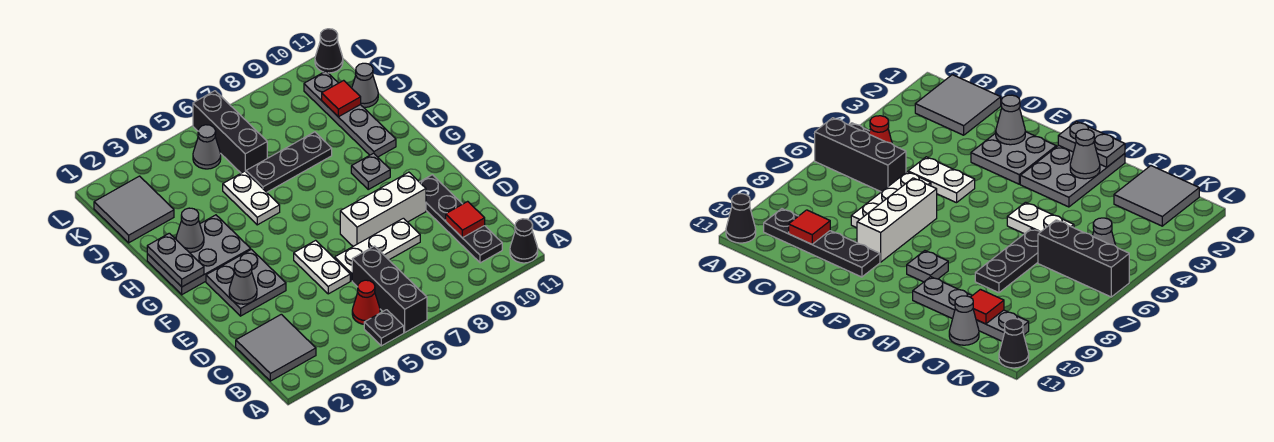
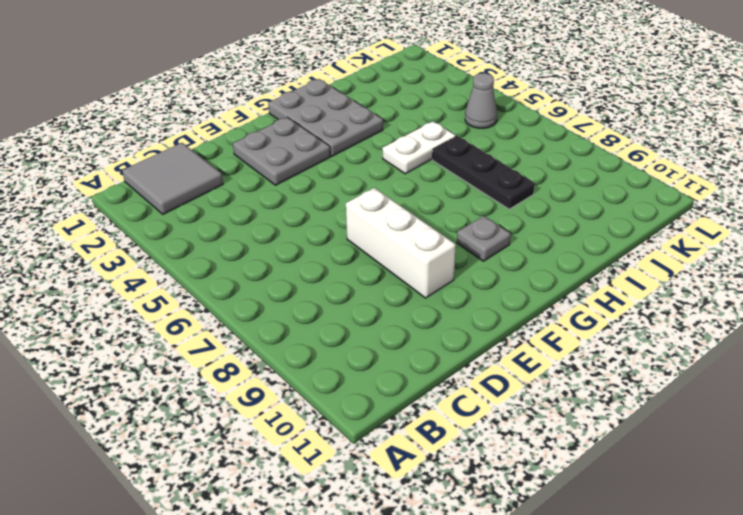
none -> black 1x1 plate [364,310,404,346]
none -> black 1x3 brick [352,246,427,332]
none -> black 1x1 cone [510,219,538,263]

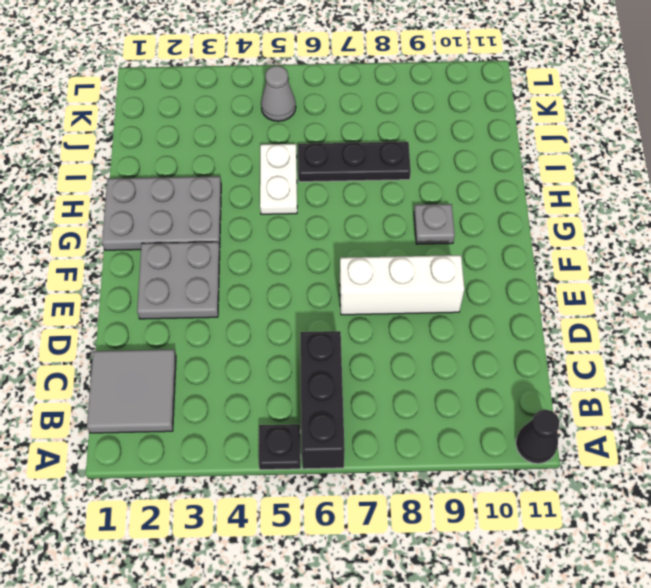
none -> red 1x1 cone [352,280,380,324]
none -> black 1x4 plate [420,175,502,263]
none -> white 1x2 plate [294,240,350,294]

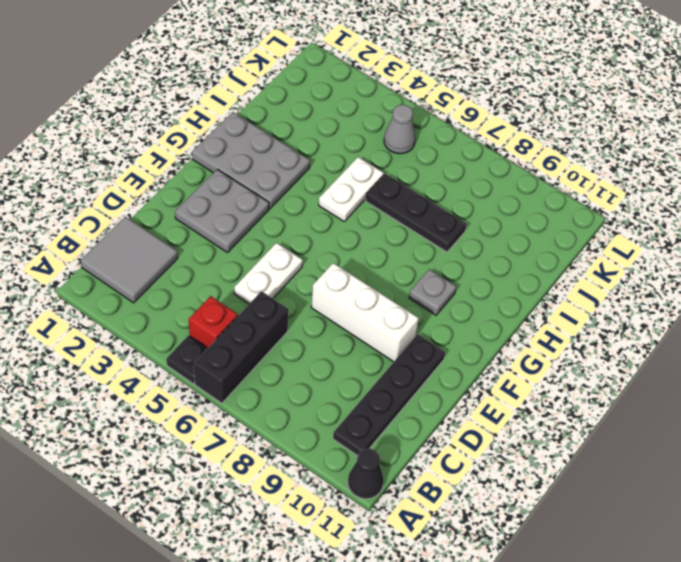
red 1x1 brick [189,296,238,348] -> red 1x1 cone [352,280,380,324]
none -> white 1x3 plate [335,218,420,281]
none -> grey 1x4 plate [304,71,396,157]
none -> grey 2x2 tile [94,176,174,243]

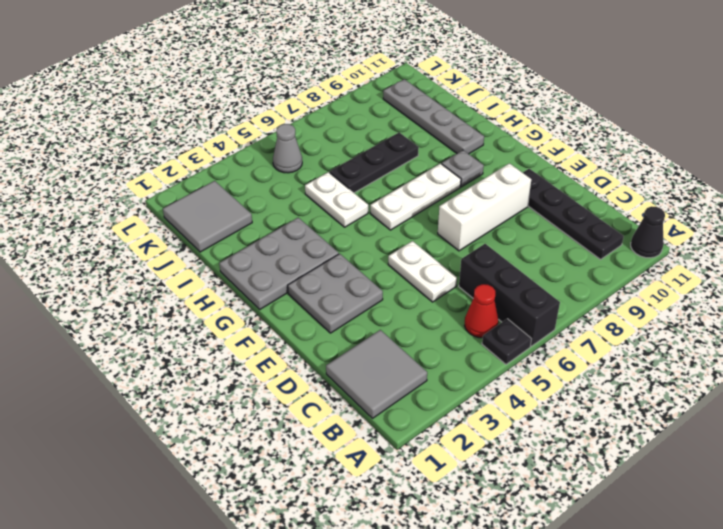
white 1x3 plate [370,164,461,230] -> white 1x3 plate moved to [335,218,420,281]
none -> black 1x3 brick [193,91,267,173]
none -> grey 1x1 cone [352,63,378,107]
none -> black 1x1 cone [315,29,343,73]

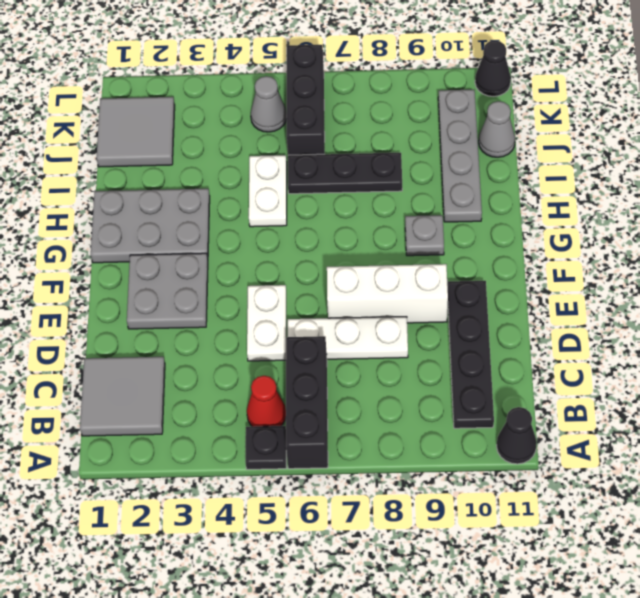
none -> red 1x1 tile [446,201,485,238]
none -> grey 1x1 cone [229,260,257,304]
none -> grey 1x2 plate [147,233,204,287]

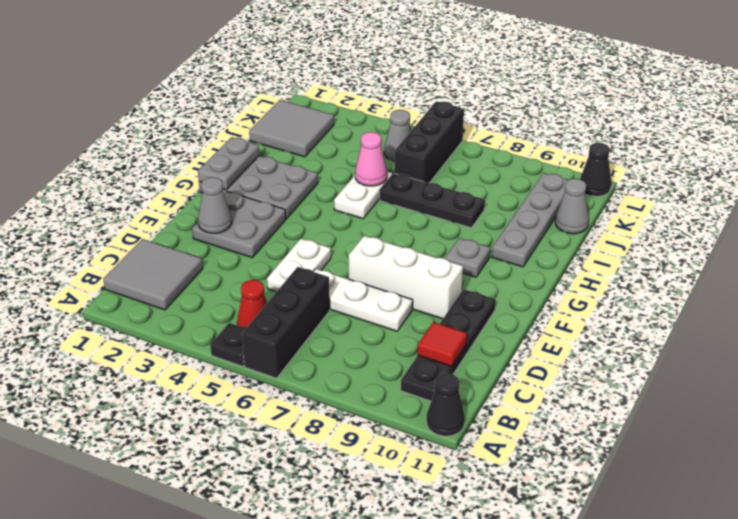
pink 1x1 cone [355,132,387,186] -> none
none -> grey 1x1 cone [176,208,204,252]
none -> red 1x1 tile [322,80,361,117]

